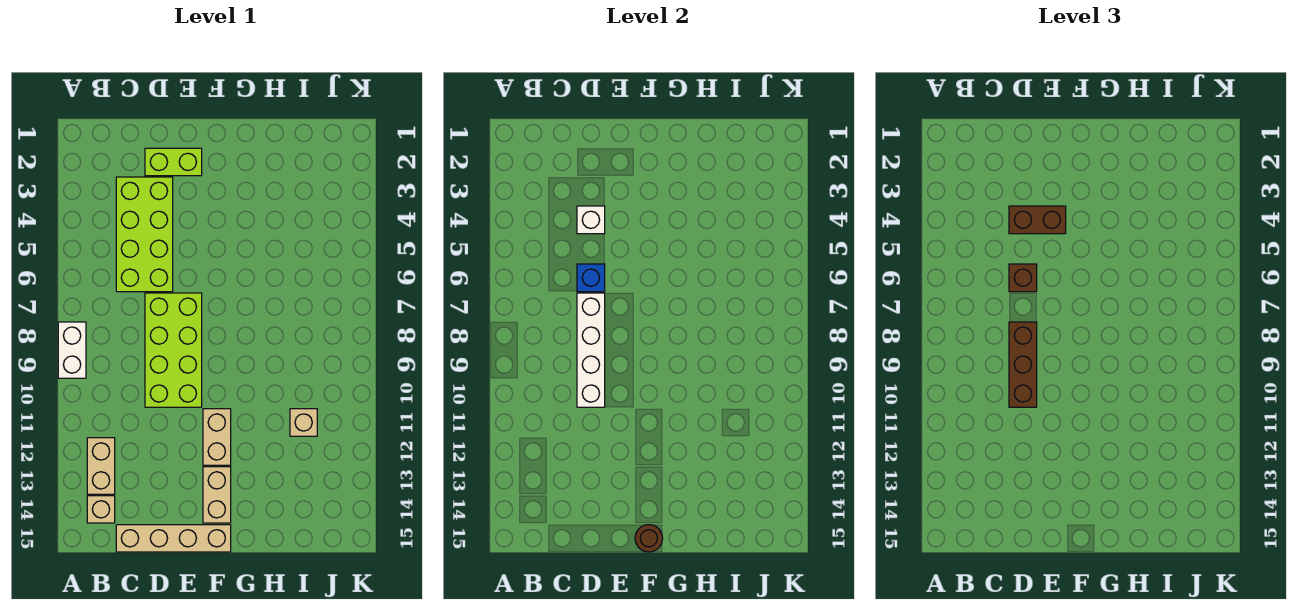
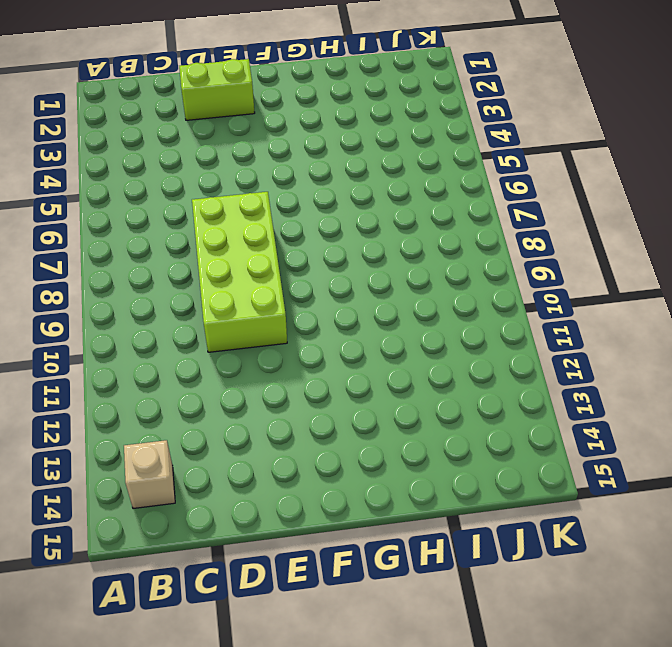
none -> white 1x2 brick [58,322,86,378]
none -> tan 1x2 brick [87,438,115,494]
none -> lime 2x4 brick [116,177,173,292]

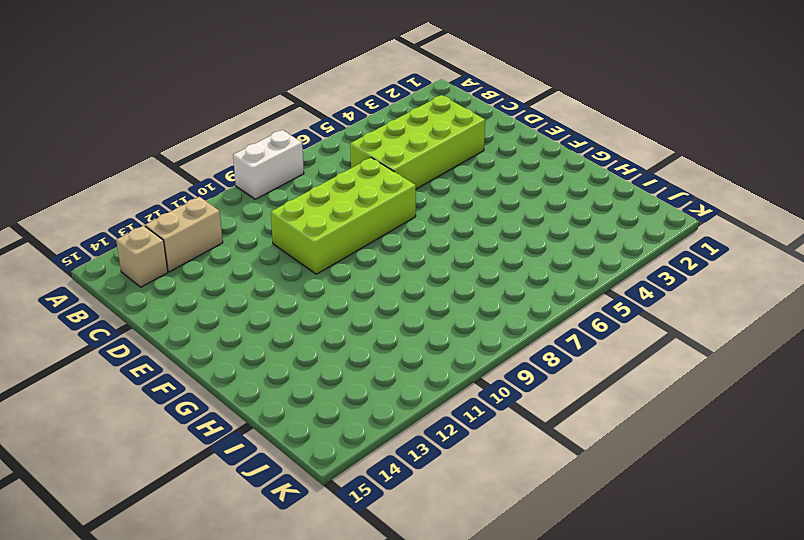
none -> tan 1x4 brick [116,525,231,552]
none -> lime 1x2 brick [145,148,202,176]
none -> tan 1x2 brick [203,409,231,465]

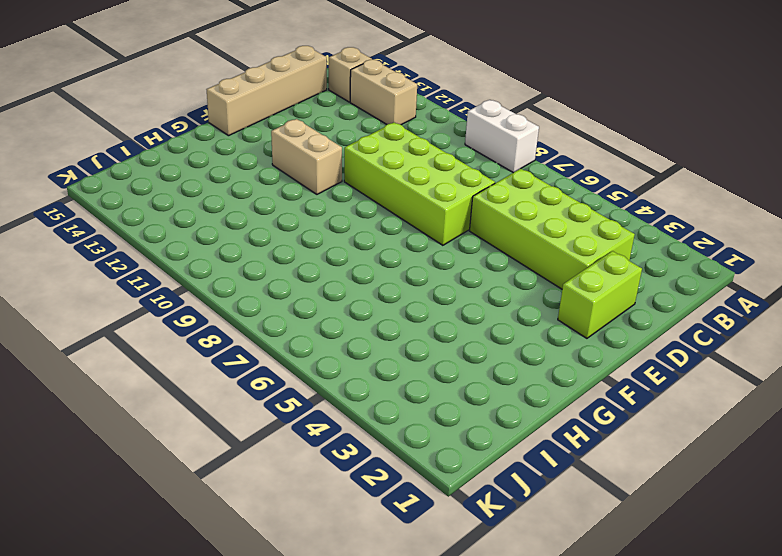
none -> tan 1x2 brick [203,467,231,523]
none -> tan 1x1 brick [290,409,317,436]
none -> white 1x1 brick [577,206,605,234]

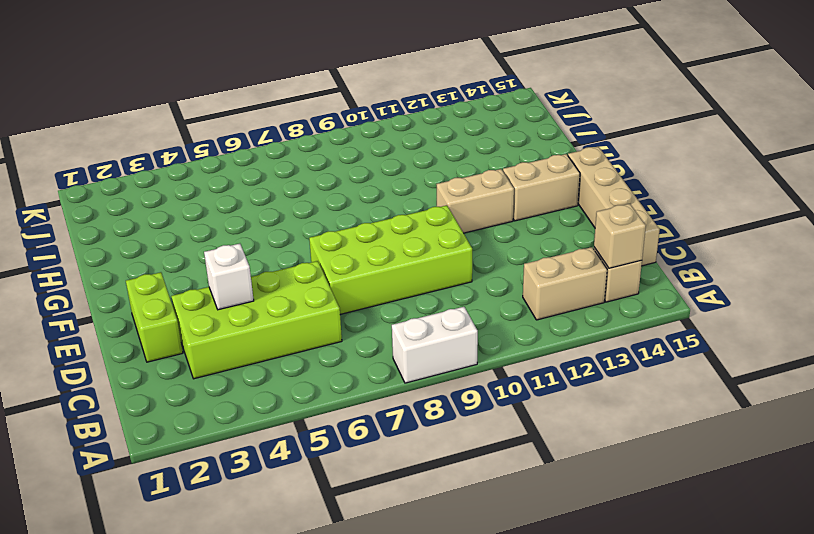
tan 1x1 brick [594,204,646,268] -> tan 1x1 brick moved to [290,409,317,436]
none -> blue 1x1 brick [577,264,605,292]
none -> white 1x4 brick [577,293,605,407]
none -> brown 1x1 round brick [635,525,663,552]

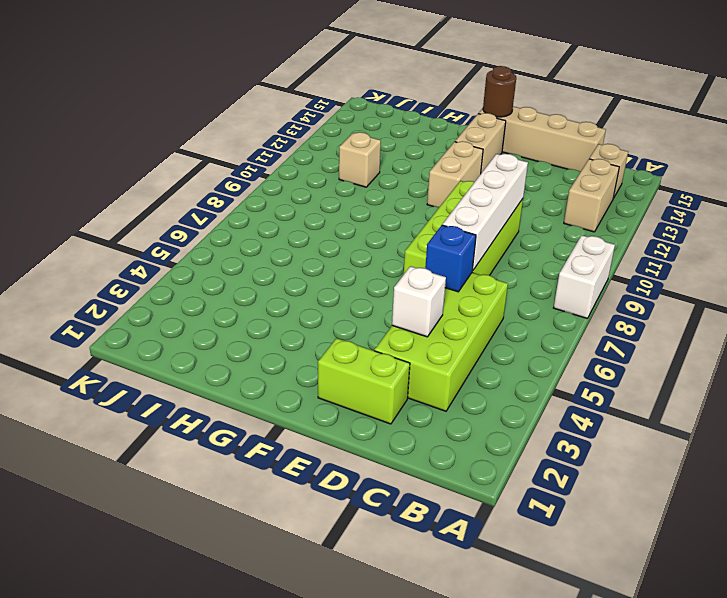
none -> brown 1x2 brick [1009,206,1066,234]
none -> brown 1x1 brick [1009,264,1037,292]
none -> brown 1x3 brick [1009,322,1037,407]

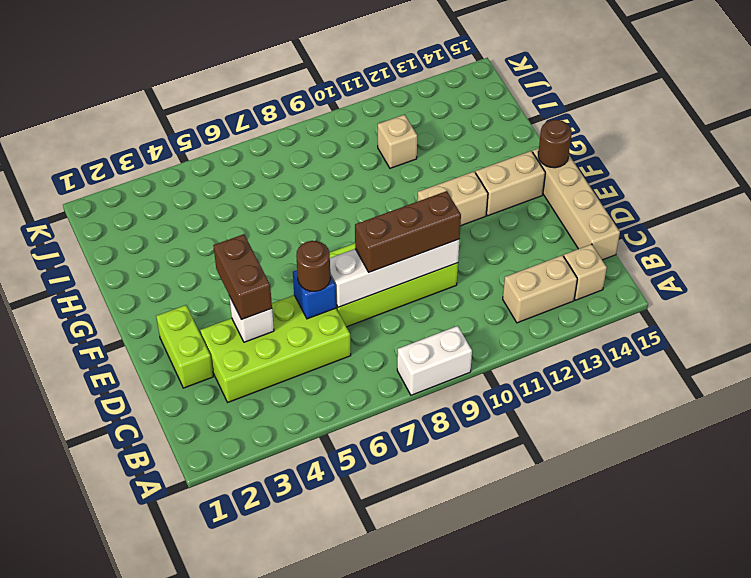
brown 1x1 round brick [296,241,330,291] -> brown 1x1 brick [1009,264,1037,292]

